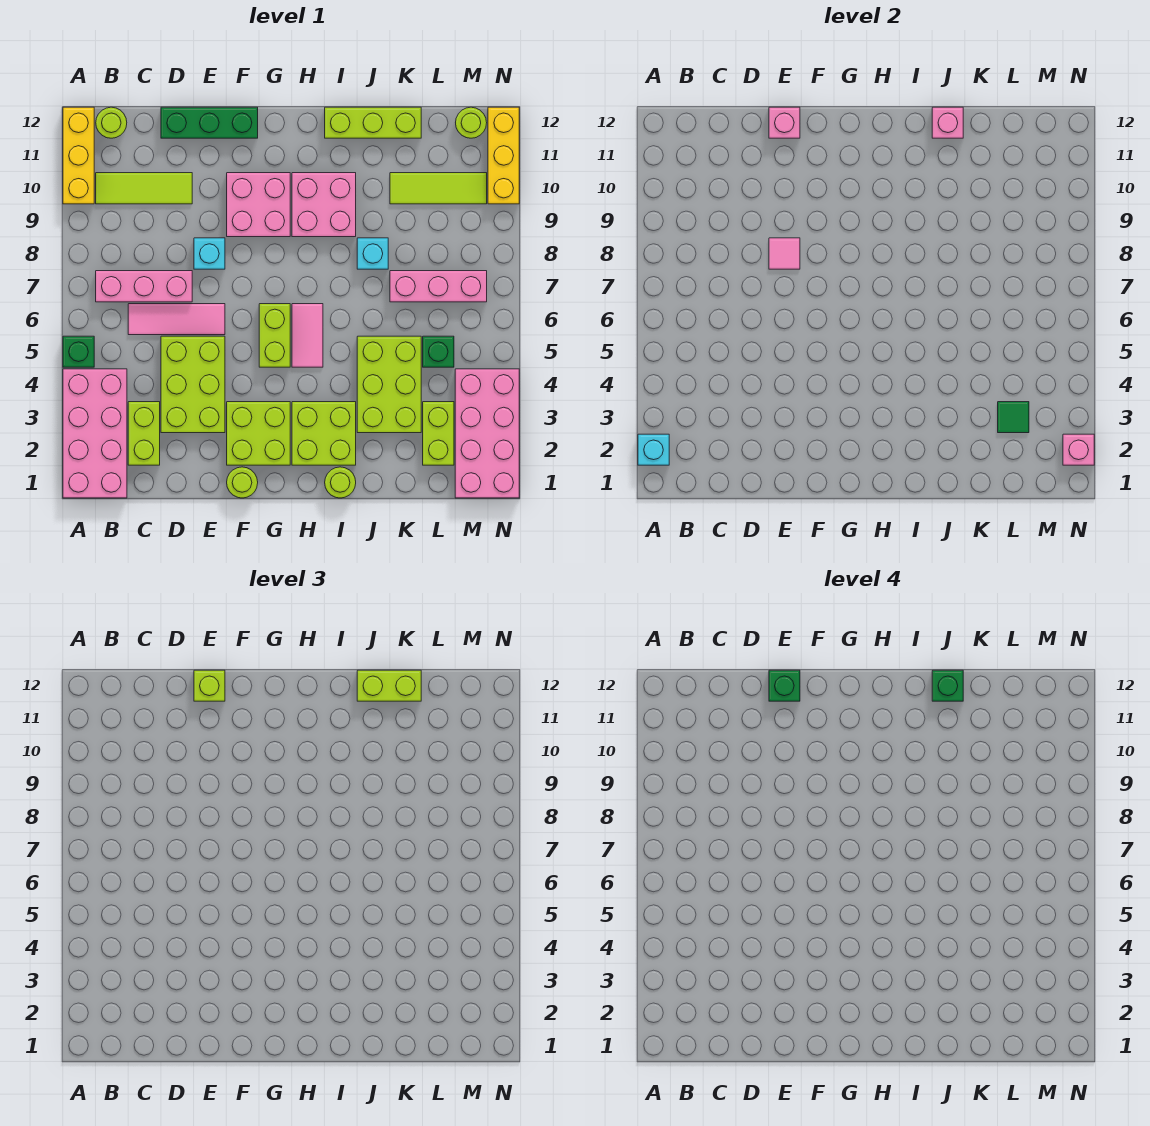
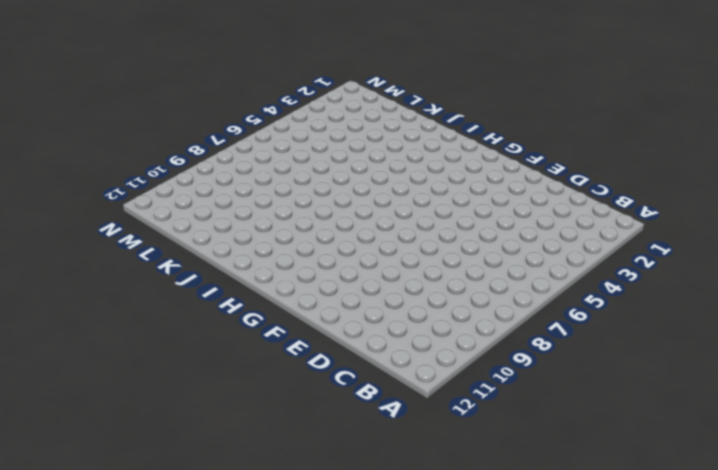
none -> pink 2x4 brick [63,369,127,498]
none -> green 1x1 brick [63,336,94,367]
none -> yellow 1x3 brick [63,107,94,204]
none -> pink 1x3 brick [96,271,192,302]

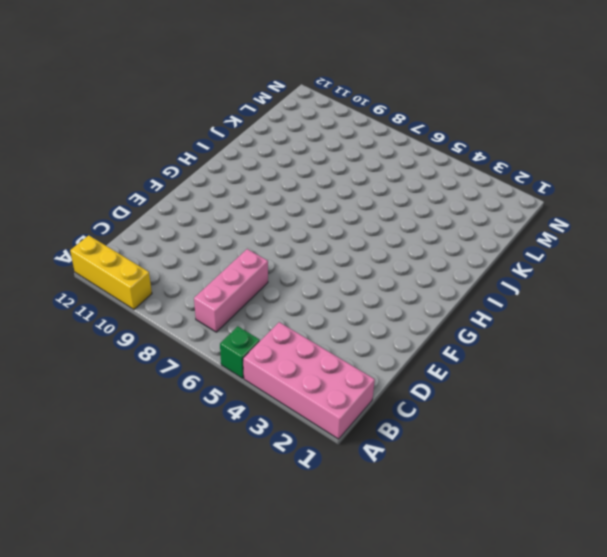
none -> lime 1x3 tile [96,173,192,204]
none -> lime 1x1 round brick [96,107,127,138]
none -> lime 1x2 brick [128,402,160,465]
none -> pink 1x3 tile [128,304,225,335]

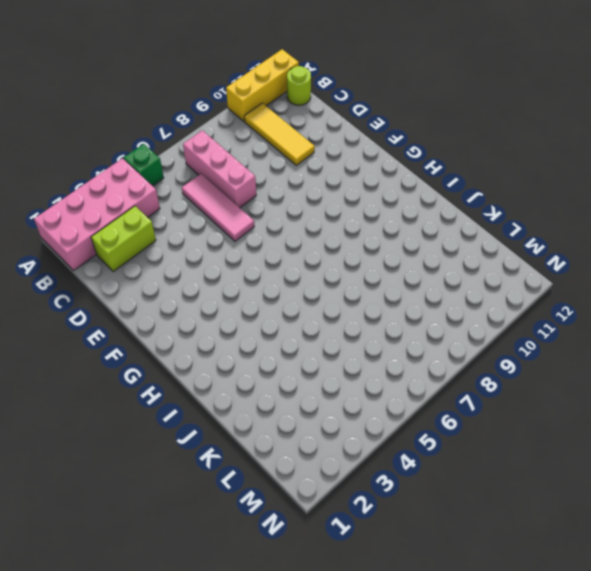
yellow 1x3 tile [244,103,315,165] -> lime 1x3 tile [96,173,192,204]
none -> lime 2x3 brick [161,336,225,433]
none -> green 1x3 brick [161,107,258,138]
none -> cyan 1x1 brick [194,238,225,269]
none -> lime 1x1 round brick [227,467,258,498]

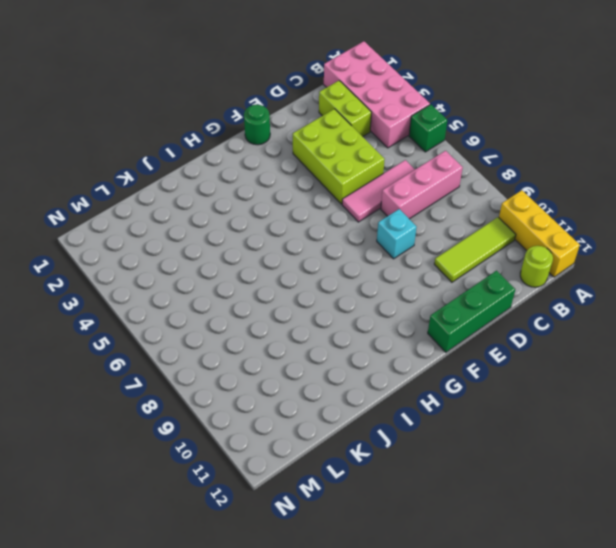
green 1x1 round brick [244,105,270,145] -> lime 1x1 round brick [227,467,258,498]
none -> lime 2x2 brick [227,402,290,465]
none -> pink 2x2 brick [227,173,290,237]
none -> lime 1x2 brick [259,304,290,367]
none -> lime 2x2 brick [292,402,356,465]

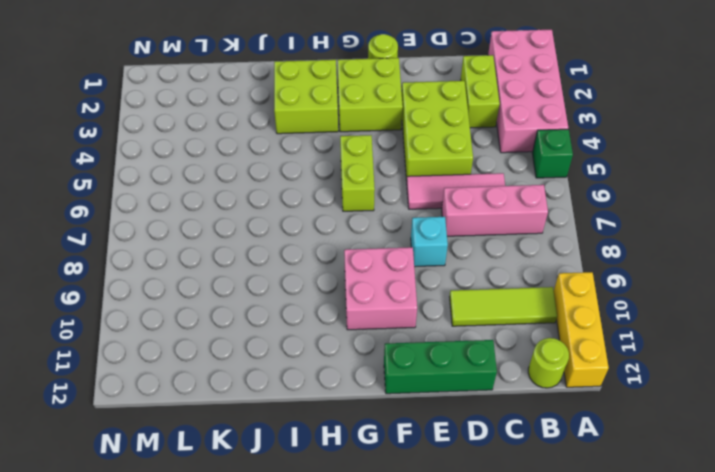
none -> pink 1x2 tile [292,304,323,367]
none -> pink 2x2 brick [292,173,356,237]
none -> lime 1x1 round brick [325,467,356,498]
none -> lime 1x3 brick [325,107,421,138]

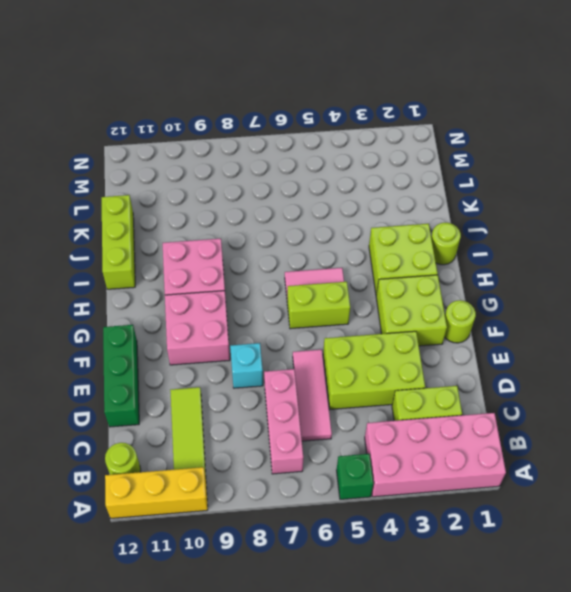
none -> lime 2x3 brick [357,336,421,433]
none -> cyan 1x1 brick [357,238,388,269]
none -> pink 1x3 brick [390,271,487,302]
none -> lime 1x3 tile [390,173,487,204]

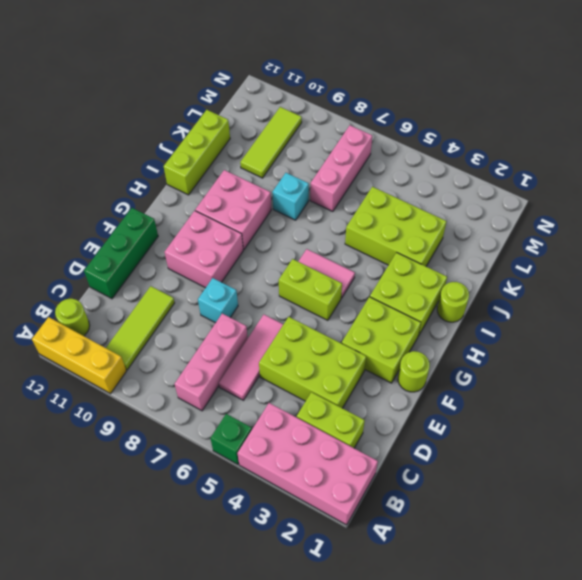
none -> lime 1x2 brick [423,402,454,465]
none -> green 1x1 brick [423,336,454,367]
none -> pink 2x4 brick [455,369,519,498]
none -> lime 1x1 round brick [456,107,487,138]

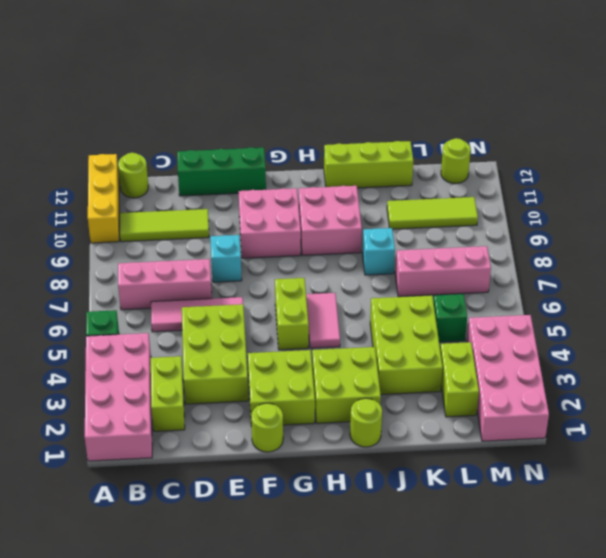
none -> yellow 1x3 brick [488,107,519,204]
none -> cyan 1x1 brick [638,434,669,465]
none -> pink 1x1 tile [769,238,800,269]
none -> pink 1x1 brick [769,107,800,138]

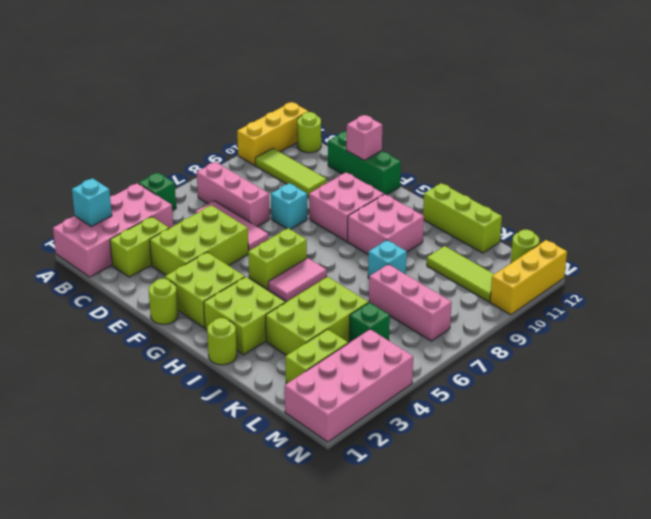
none -> pink 1x1 tile [769,238,800,269]
none -> pink 1x1 brick [932,107,963,138]
none -> green 1x1 tile [998,402,1029,433]
none -> pink 1x1 brick [1063,434,1094,465]

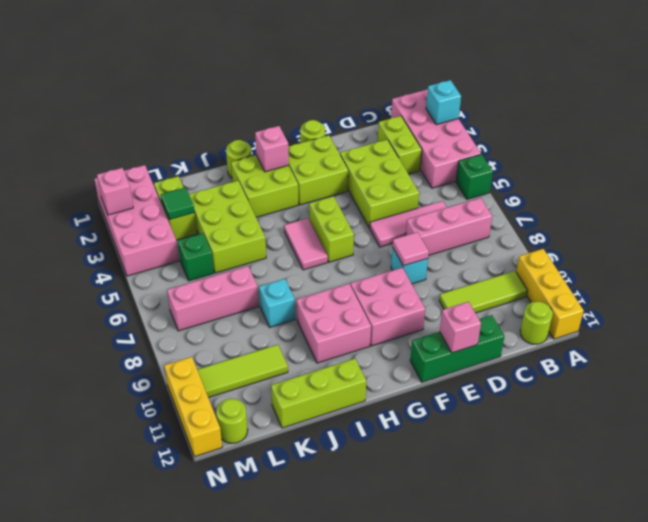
pink 1x1 brick [255,126,289,172] -> pink 1x1 brick moved to [932,107,963,138]
none -> lime 1x1 brick [194,670,225,701]
none -> lime 1x2 brick [357,670,421,701]
none -> green 1x1 brick [769,670,800,701]
none -> green 1x1 brick [932,670,963,701]

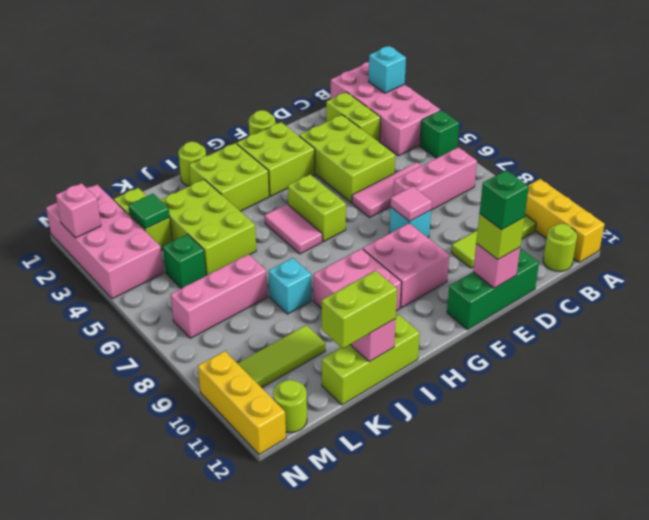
none -> green 1x1 brick [932,670,963,701]

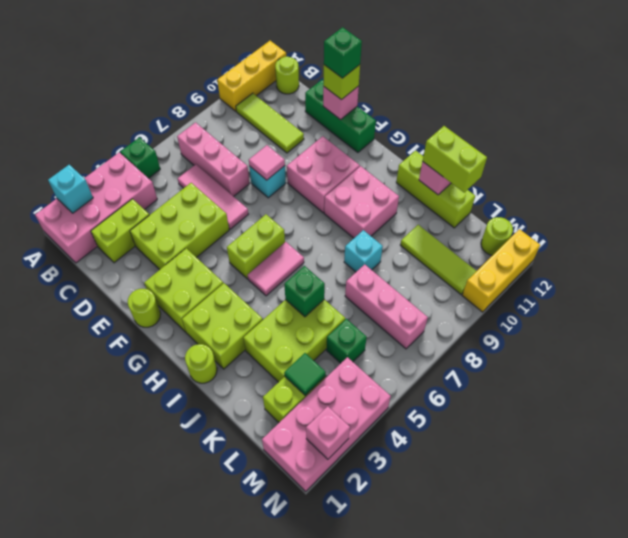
green 1x1 brick [284,266,325,317] -> green 1x1 brick moved to [932,670,963,701]

